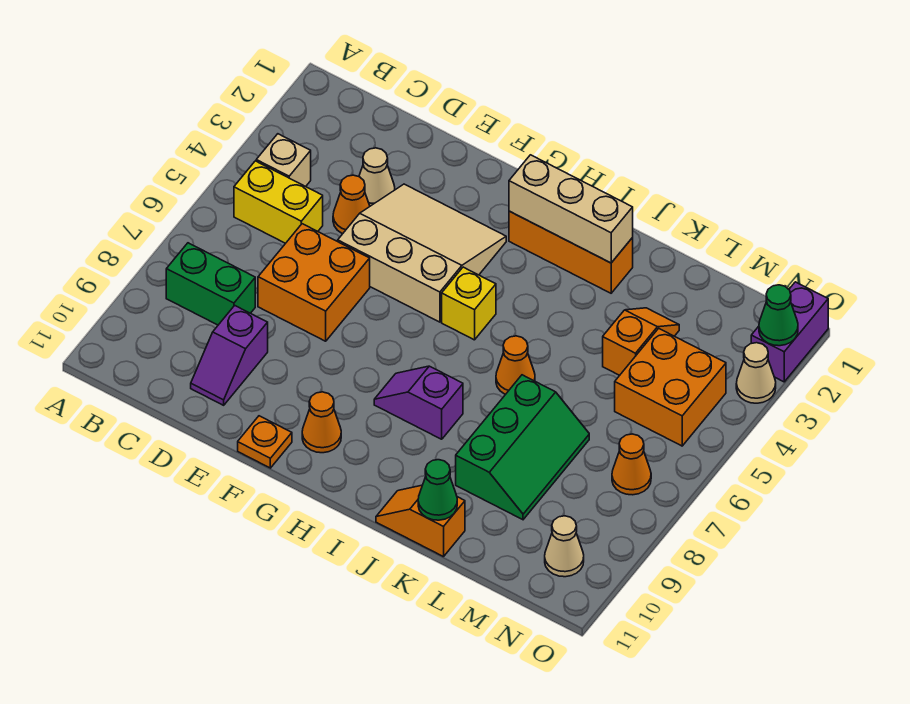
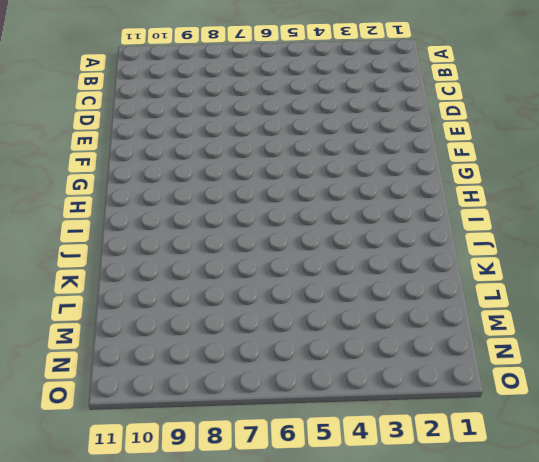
none -> tan 1x1 brick [256,134,311,187]
none -> yellow 1x2 brick [234,161,323,243]
none -> green 1x2 brick [166,243,255,325]

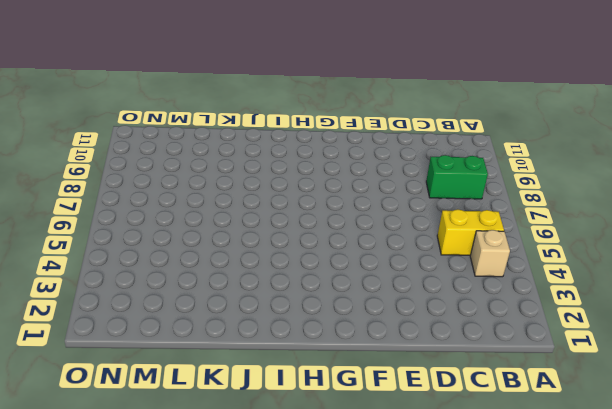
none -> tan 1x1 cone [359,148,395,206]
none -> orange 1x1 cone [333,175,370,234]
none -> orange 2x2 brick [258,224,370,341]

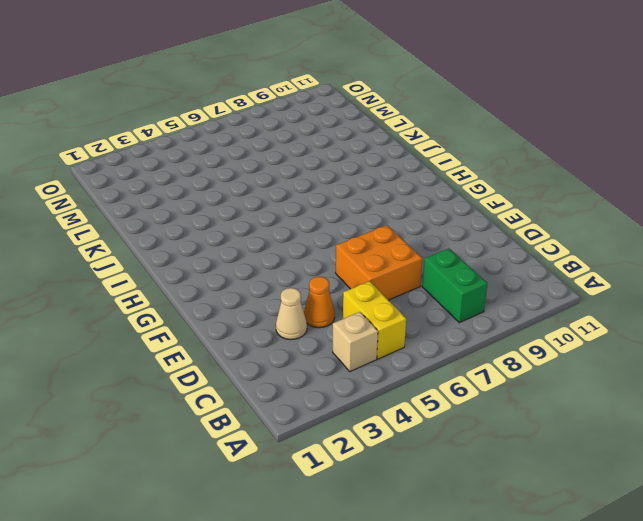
none -> purple 1x2 slope [191,306,268,405]
none -> tan 3x3 slope [338,184,506,322]
none -> orange 1x1 plate [238,416,292,468]

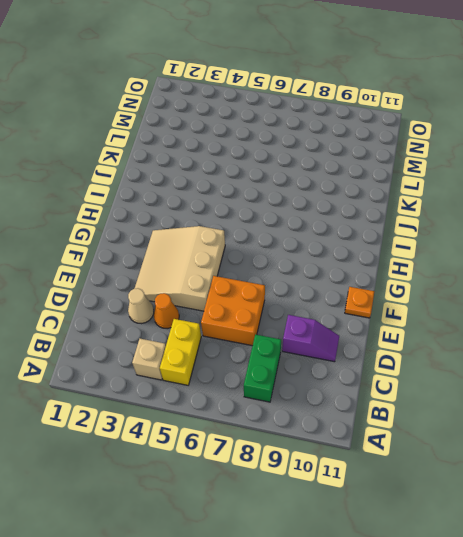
none -> orange 1x1 cone [302,392,341,453]
none -> orange 1x3 brick [509,211,633,293]
none -> yellow 1x1 brick [442,267,496,340]

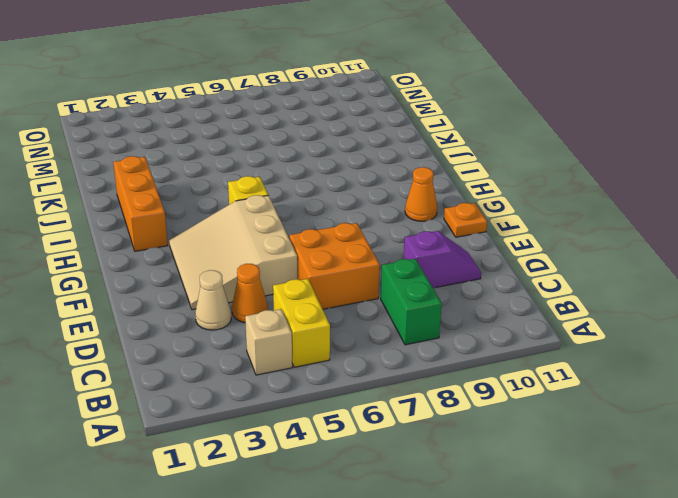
none -> purple 1x2 slope [374,366,463,439]
none -> orange 1x1 cone [496,336,535,395]
none -> orange 1x2 slope [376,485,465,557]

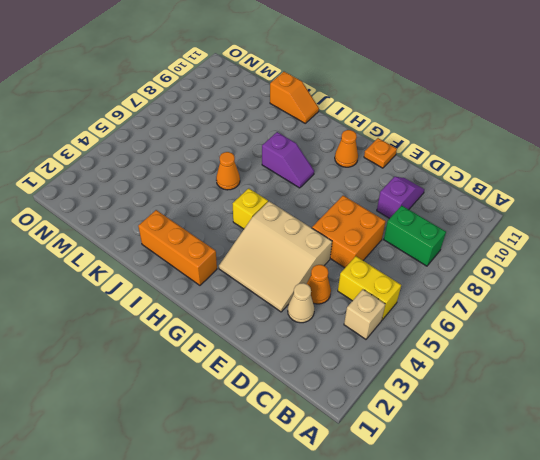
none -> green 2x3 slope [456,375,589,520]
none -> orange 1x2 slope [603,308,679,375]
none -> orange 2x2 brick [615,328,726,446]

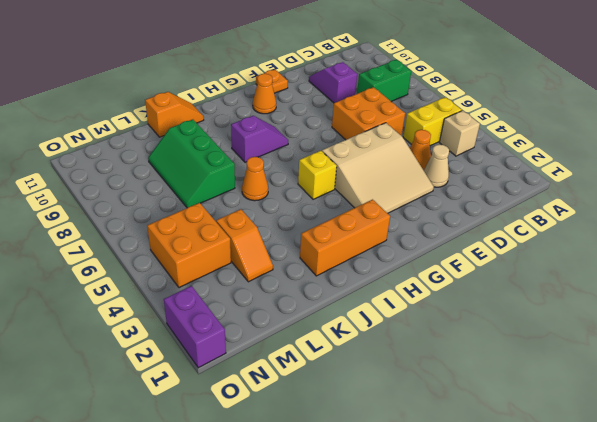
none -> orange 1x1 cone [612,434,651,495]
none -> tan 1x1 cone [545,516,584,577]
none -> tan 1x1 cone [736,343,776,403]

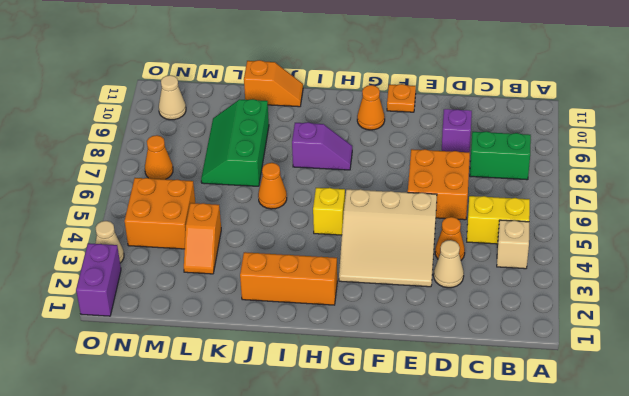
none -> tan 1x3 brick [509,155,633,263]
none -> green 1x1 cone [418,460,457,520]
none -> green 1x1 cone [759,285,798,346]

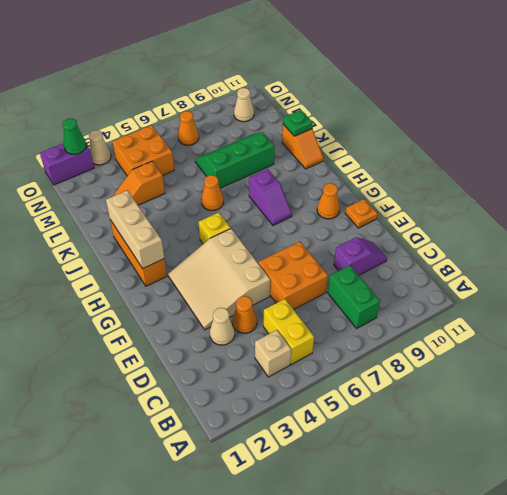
green 1x1 plate [283,110,313,136] -> green 1x1 cone [418,460,457,520]

